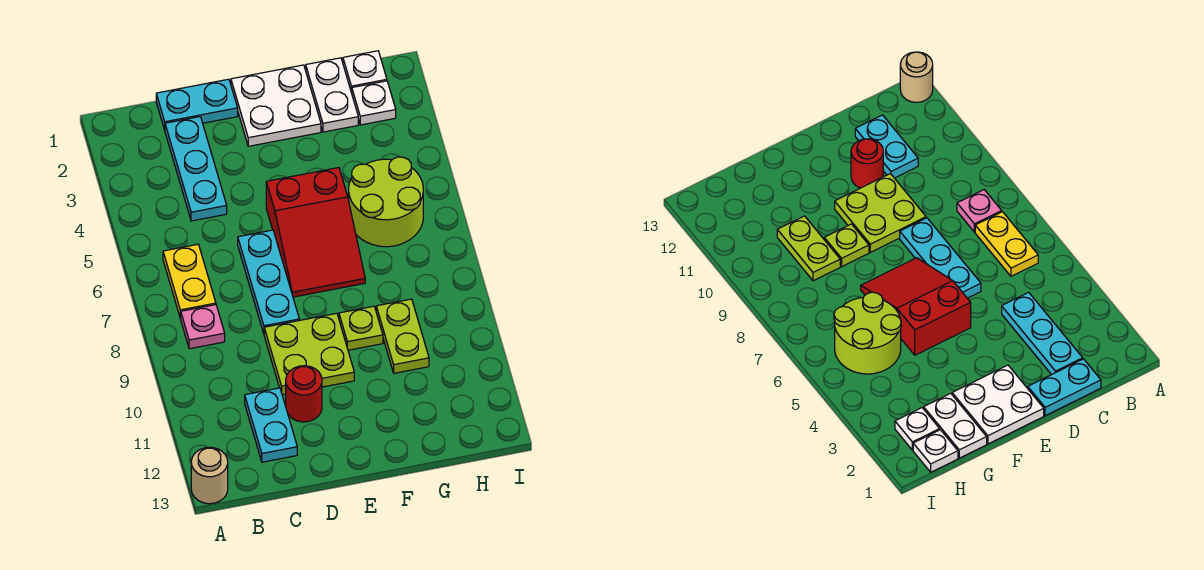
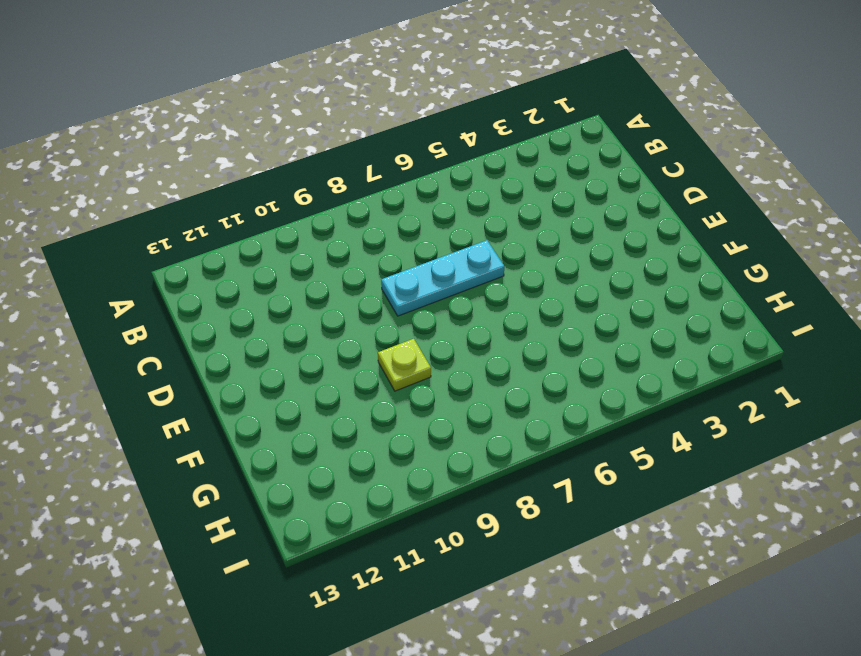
none -> tan 1x1 round brick [191,447,228,504]
none -> yellow 1x2 plate [163,244,216,318]
none -> pink 1x1 plate [180,305,225,349]

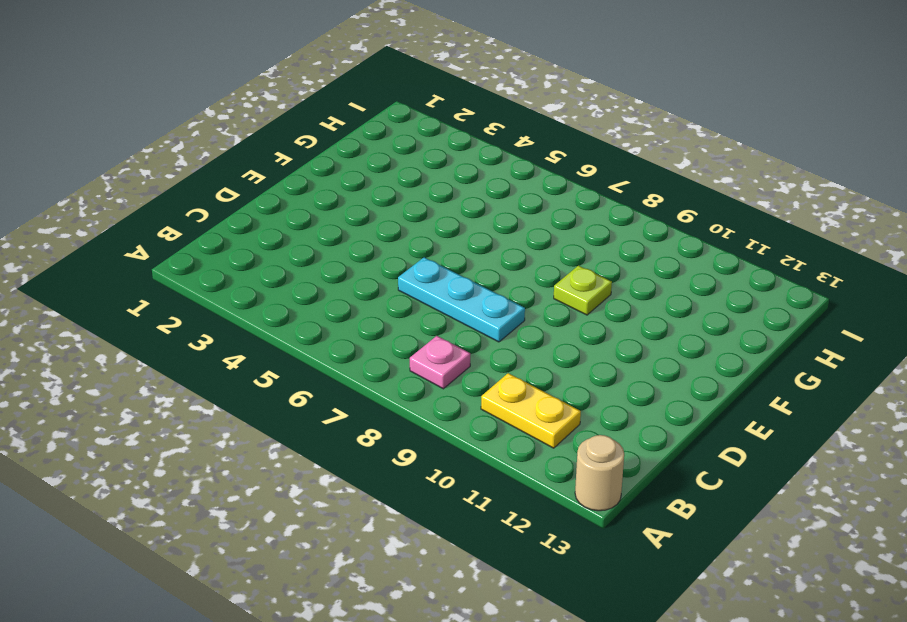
yellow 1x2 plate [481,373,581,448] -> yellow 1x2 plate moved to [163,244,216,318]
none -> cyan 1x2 plate [156,79,238,130]
none -> cyan 1x3 plate [165,117,227,221]
none -> cyan 1x2 plate [245,388,297,462]

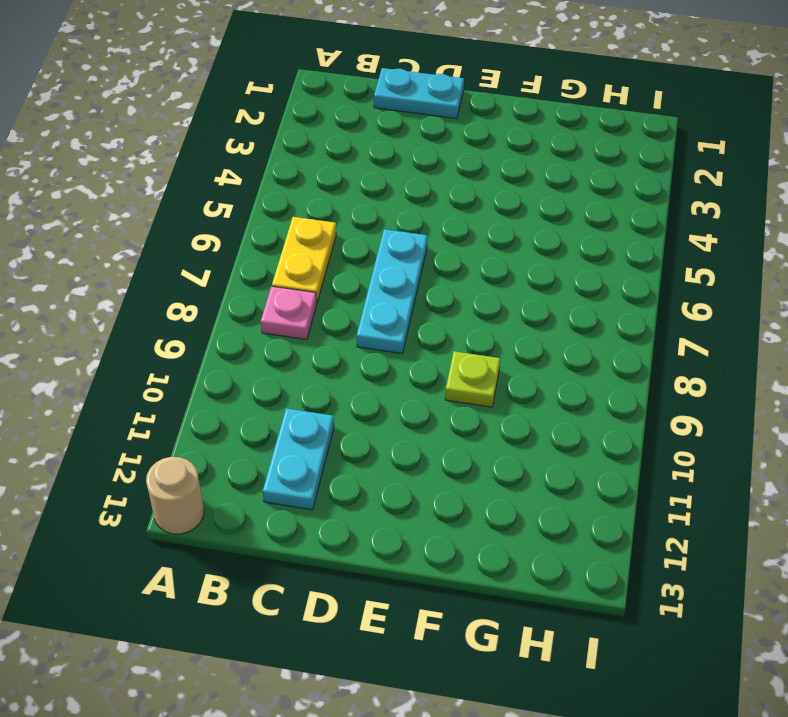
none -> cyan 1x3 plate [165,117,227,221]
none -> lime 2x2 plate [264,313,354,395]
none -> red 1x1 round brick [286,366,322,422]

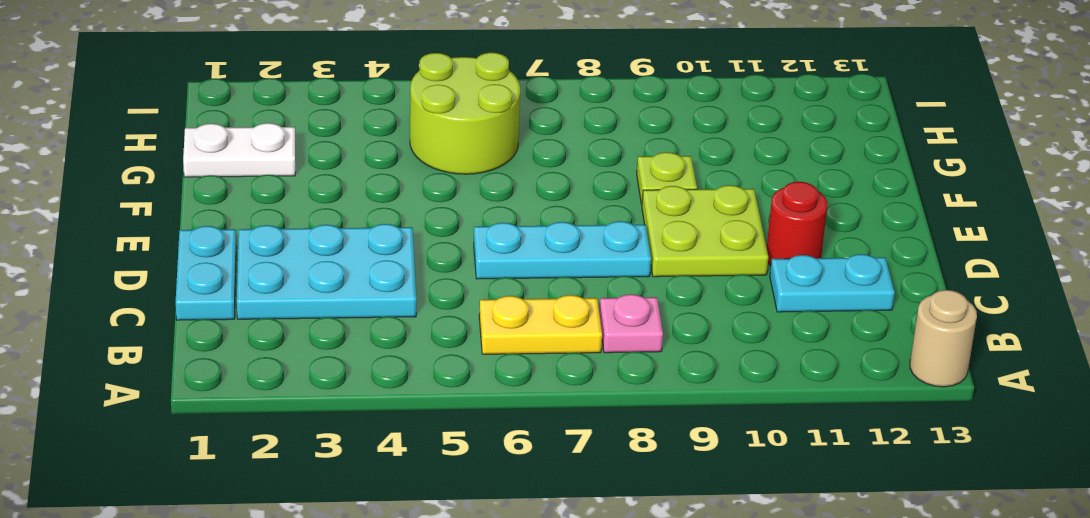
cyan 2x3 plate [237,224,416,319] -> cyan 1x3 plate [165,117,227,221]
none -> white 2x2 plate [231,65,321,146]
none -> red 2x3 slope [266,168,365,297]
none -> lime 1x2 plate [376,299,429,373]

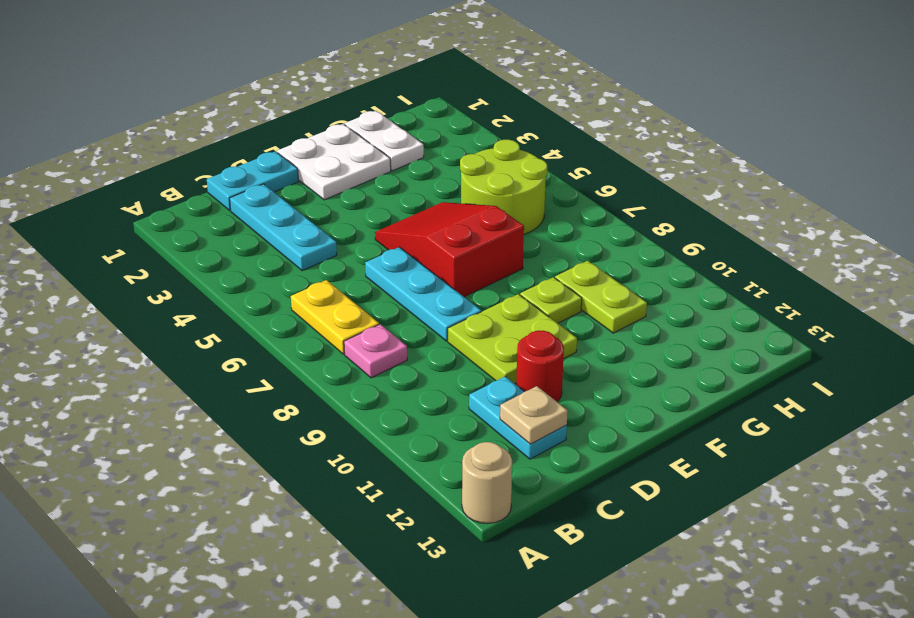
tan 1x1 plate [500,386,568,444] -> none
red 2x3 slope [375,202,524,297] -> red 2x3 slope turned to [266,168,365,297]
none -> white 1x1 plate [343,51,387,93]
none -> white 1x1 plate [352,81,396,125]

